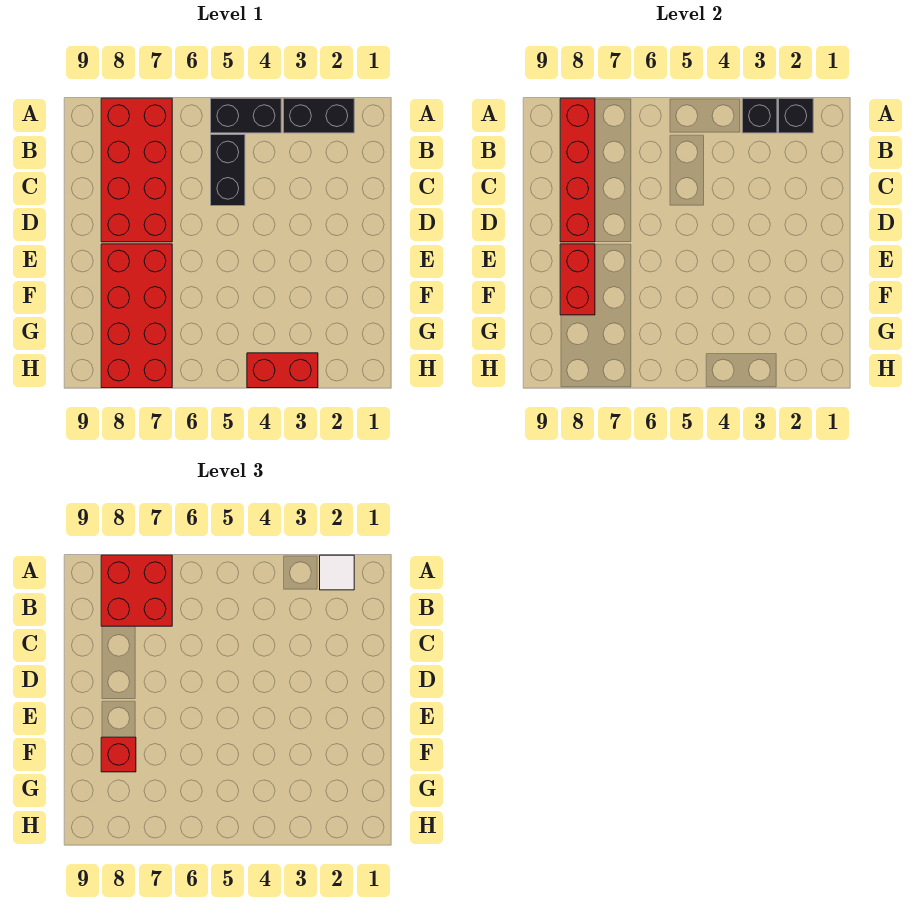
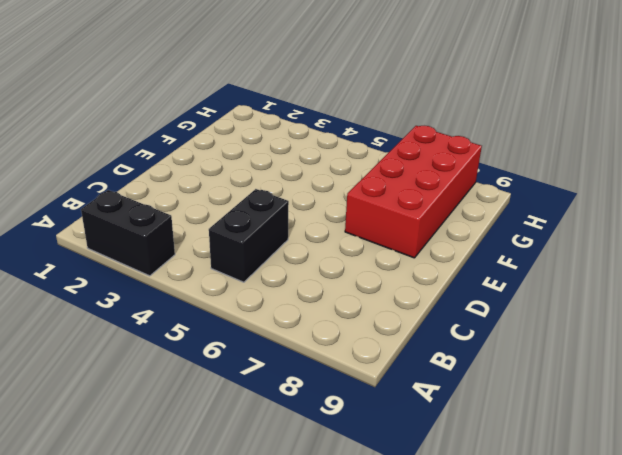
none -> black 1x2 brick [211,98,281,133]
none -> red 2x4 brick [101,98,172,242]
none -> red 1x2 brick [247,353,318,388]

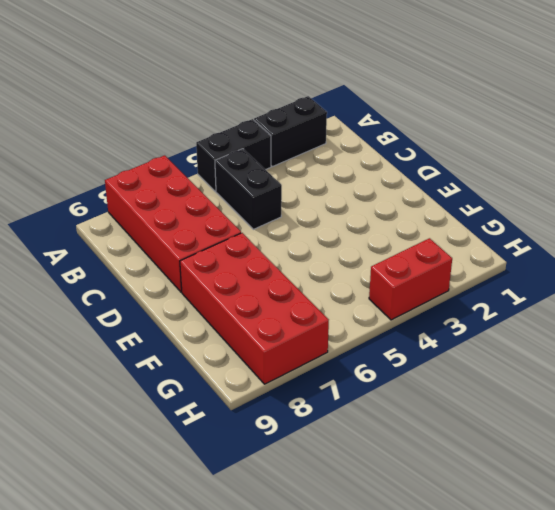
none -> black 1x1 brick [779,98,813,133]
none -> black 1x1 brick [742,98,777,133]
none -> red 1x4 brick [560,98,595,242]

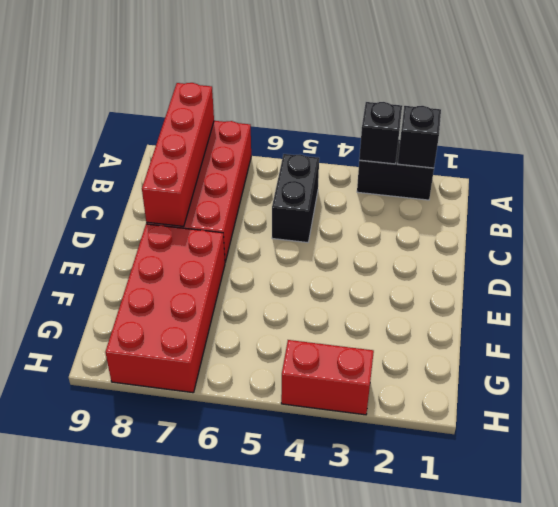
none -> black 1x2 brick [211,98,281,133]
none -> red 1x2 brick [560,244,595,315]
none -> white 1x1 tile [320,555,354,590]

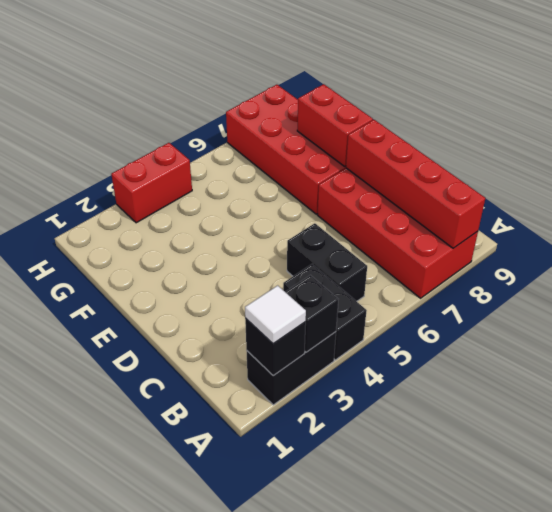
black 1x2 brick [283,264,367,360] -> black 1x2 brick turned to [211,98,281,133]
none -> red 2x2 brick [101,555,172,626]
none -> red 1x1 brick [101,737,136,772]

